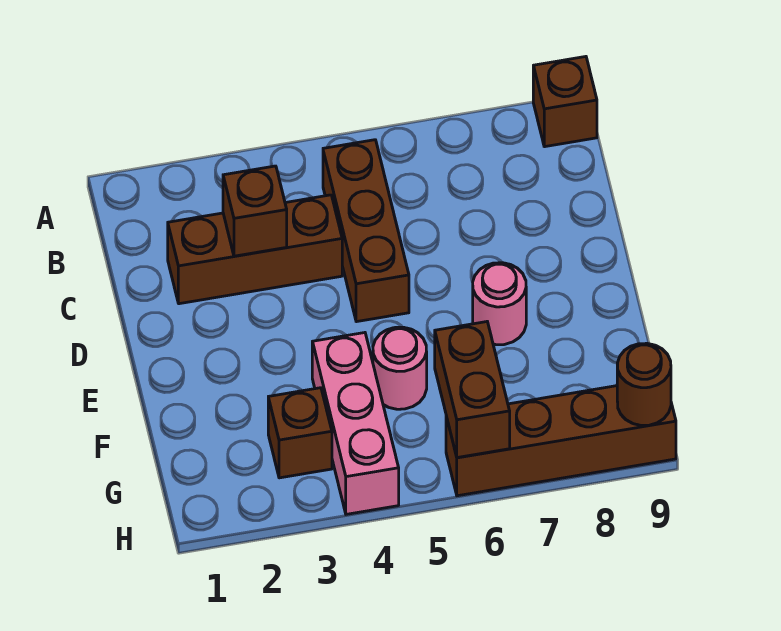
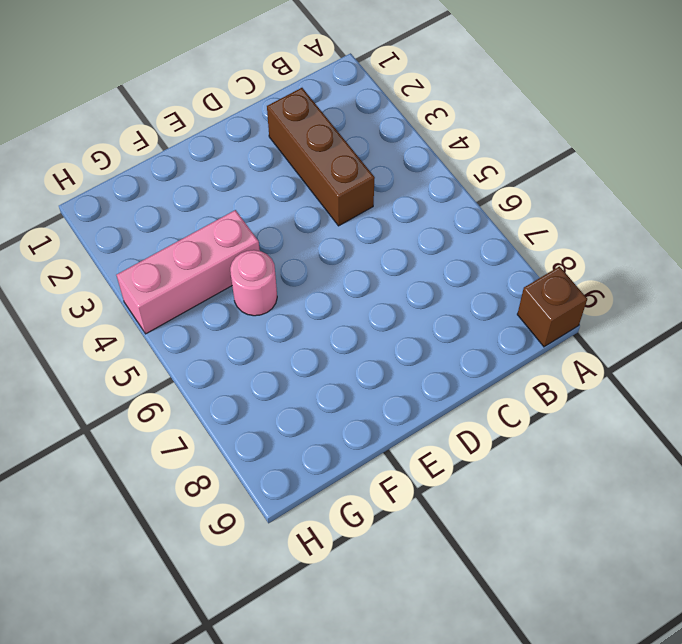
none -> brown 1x3 brick [323,140,409,322]
none -> pink 1x1 round brick [473,263,526,345]

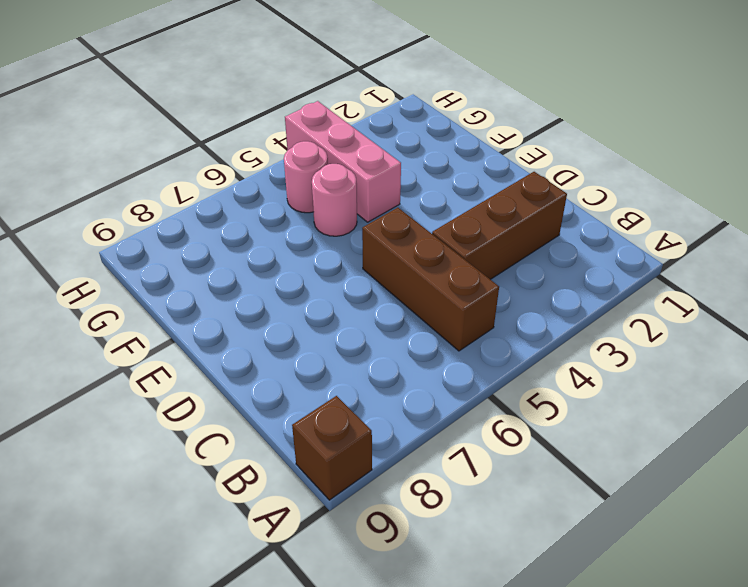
pink 1x1 round brick [284,141,328,213] -> pink 1x1 round brick moved to [473,263,526,345]
none -> brown 1x1 brick [268,388,332,478]
none -> brown 1x4 brick [446,386,676,496]

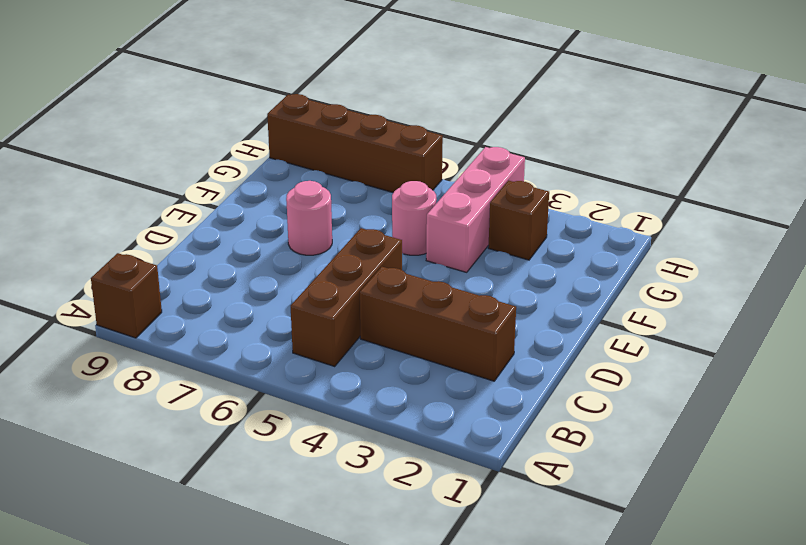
none -> brown 1x1 brick [223,166,287,256]
none -> brown 1x2 brick [435,322,510,458]

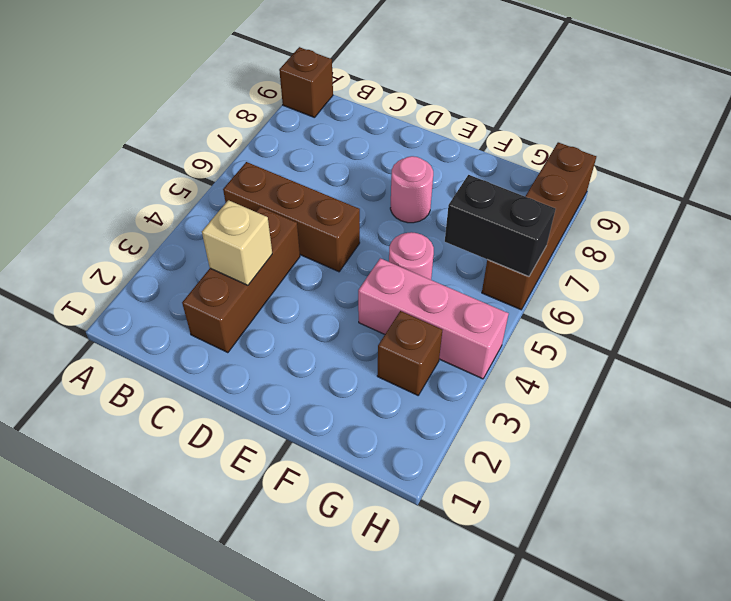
tan 1x1 brick [202,200,272,285] -> brown 1x1 brick [223,166,287,256]
black 1x2 brick [445,175,555,277] -> brown 1x2 brick [435,322,510,458]
none -> brown 1x1 round brick [617,343,671,426]

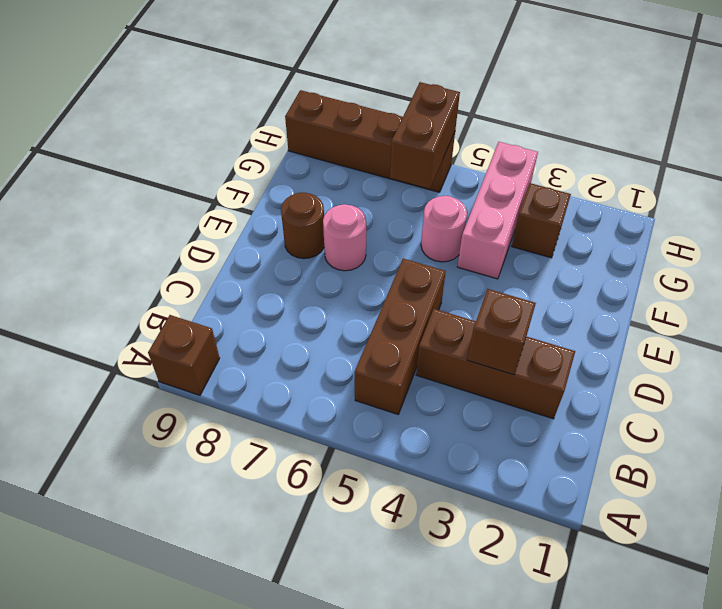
brown 1x1 round brick [281,192,324,259] -> brown 1x1 round brick moved to [617,343,671,426]

